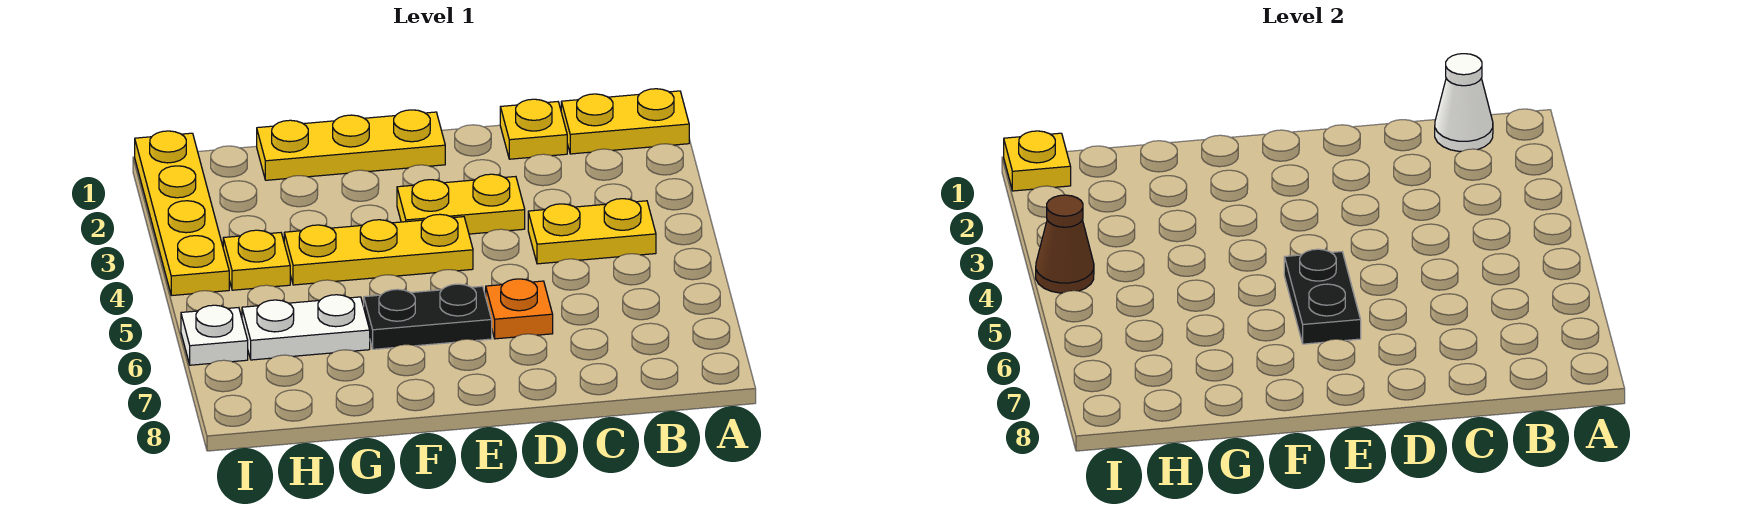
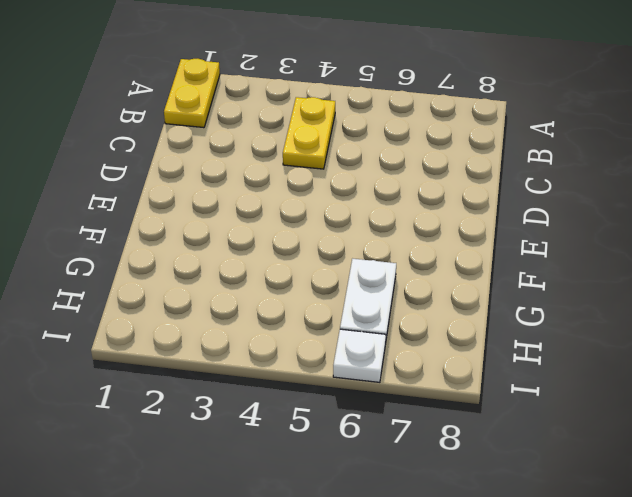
none -> yellow 1x1 plate [500,99,567,159]
none -> yellow 1x2 plate [397,174,525,234]
none -> orange 1x1 plate [486,279,553,339]

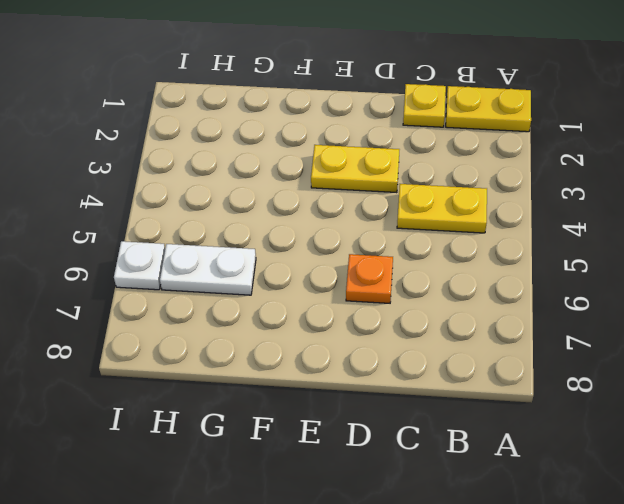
none -> yellow 1x3 plate [257,110,445,180]
none -> yellow 1x3 plate [284,214,473,285]
none -> black 1x2 plate [364,284,492,349]

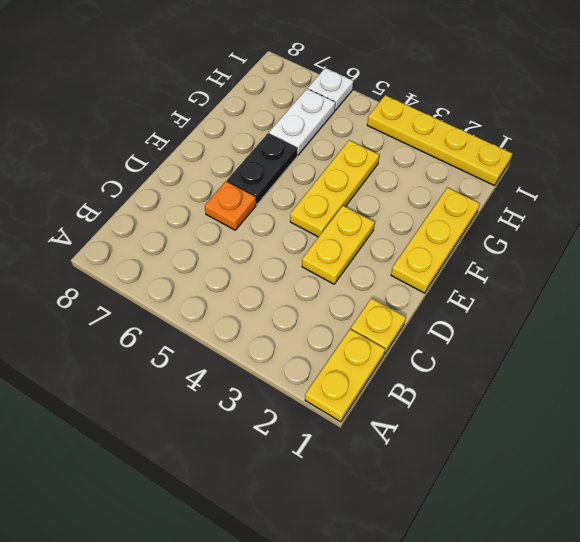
none -> yellow 1x2 plate [528,199,656,264]
none -> yellow 1x1 plate [223,230,290,290]
none -> white 1x1 cone [1435,54,1493,151]

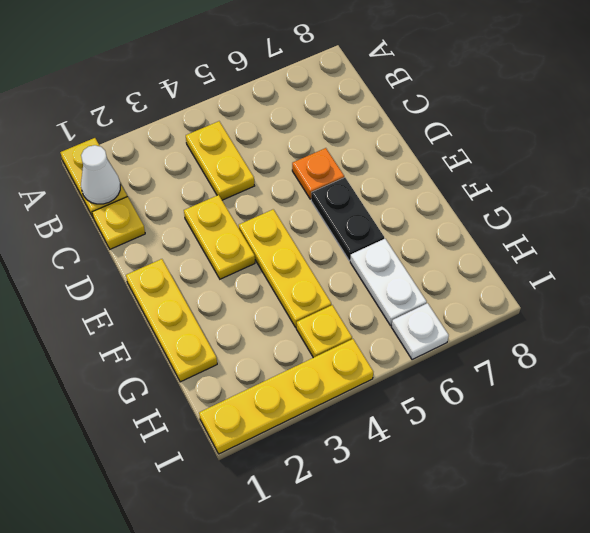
none -> black 1x2 plate [1284,249,1361,344]
none -> yellow 1x1 plate [1004,131,1071,191]
none -> brown 1x1 cone [1036,195,1094,293]

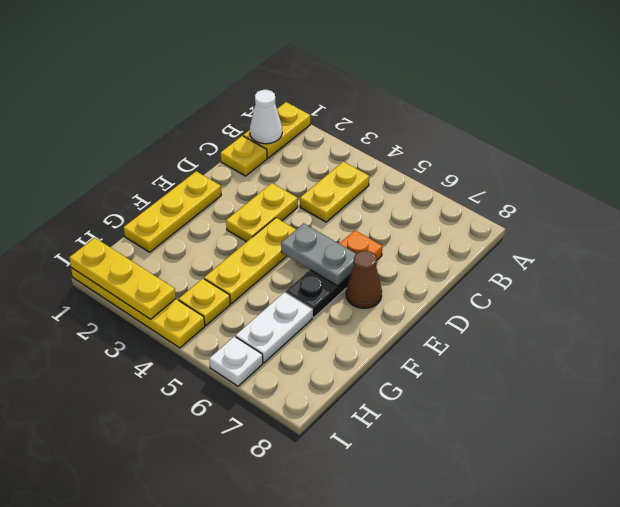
grey 1x2 plate [281,223,356,286] -> black 1x2 plate [1284,249,1361,344]
brown 1x1 cone [346,251,382,308] -> brown 1x1 cone moved to [1036,195,1094,293]
yellow 1x3 plate [69,238,176,319] -> yellow 1x1 plate [1004,131,1071,191]

